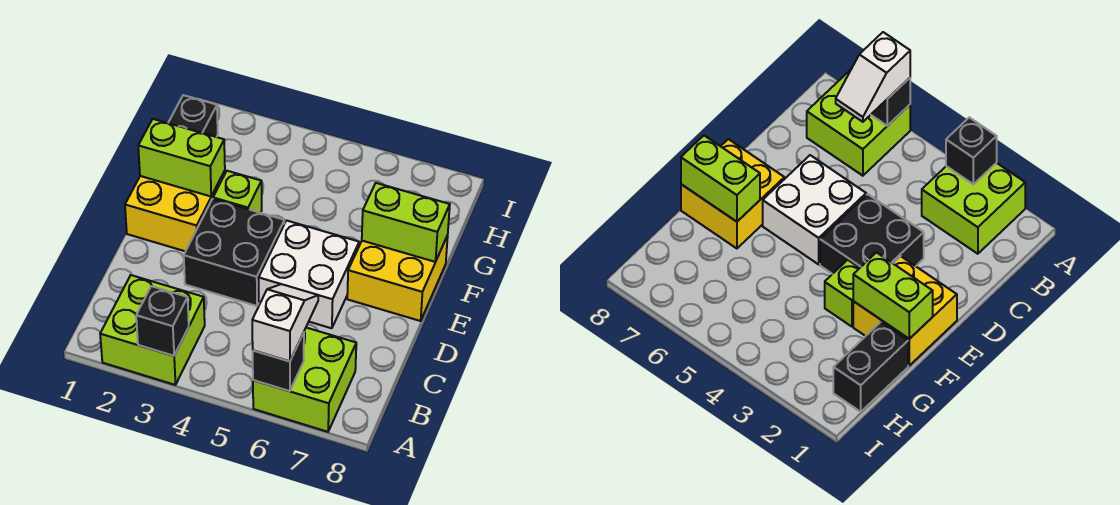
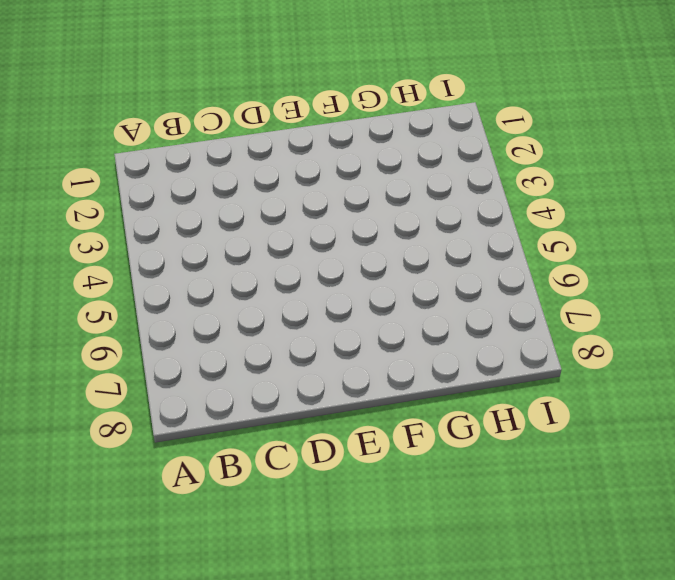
none -> lime 2x2 brick [100,275,205,385]
none -> lime 2x2 brick [253,328,356,432]
none -> black 2x2 brick [184,199,284,306]

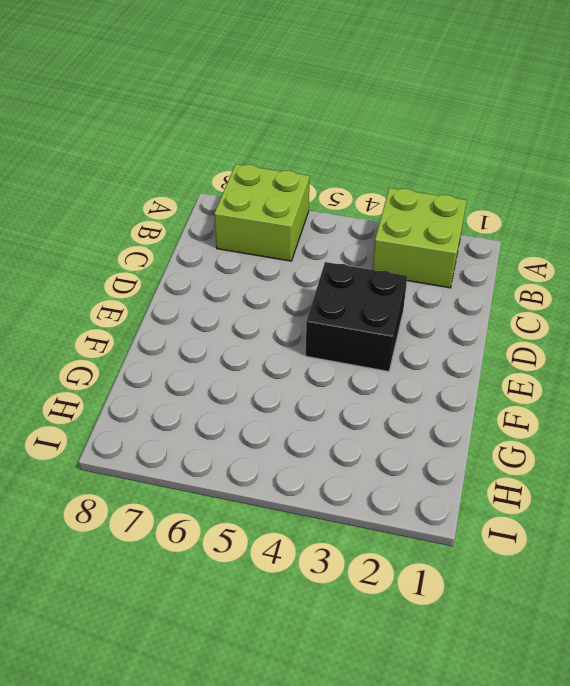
none -> white 2x2 brick [259,221,359,328]
none -> yellow 2x2 brick [125,171,225,251]
none -> yellow 2x2 brick [347,235,448,321]

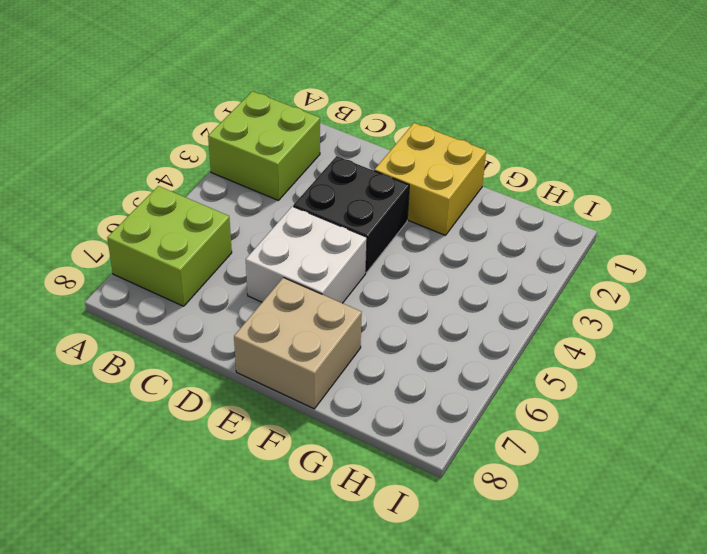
tan 2x2 brick [234,278,362,409] -> yellow 2x2 brick [347,235,448,321]
none -> lime 1x1 brick [213,171,262,213]
none -> black 1x2 brick [168,95,218,137]
none -> black 1x1 brick [136,286,189,356]

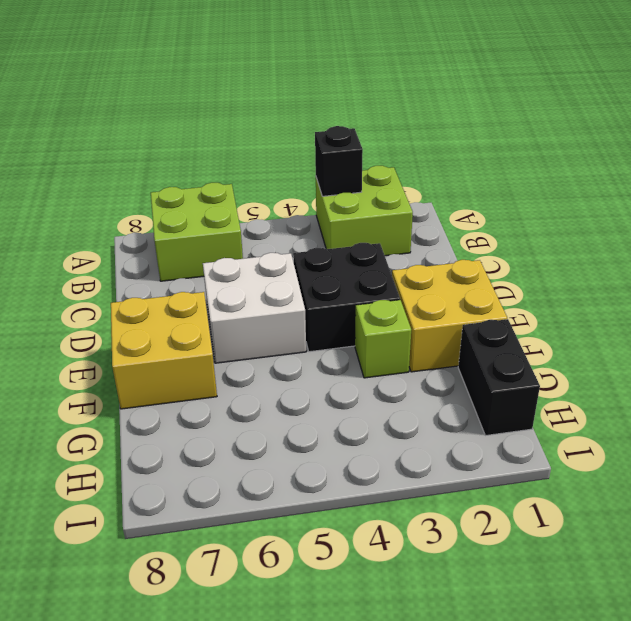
none -> black 1x1 brick [253,333,304,391]
none -> lime 1x2 brick [138,119,225,196]
none -> lime 1x2 brick [362,183,450,262]

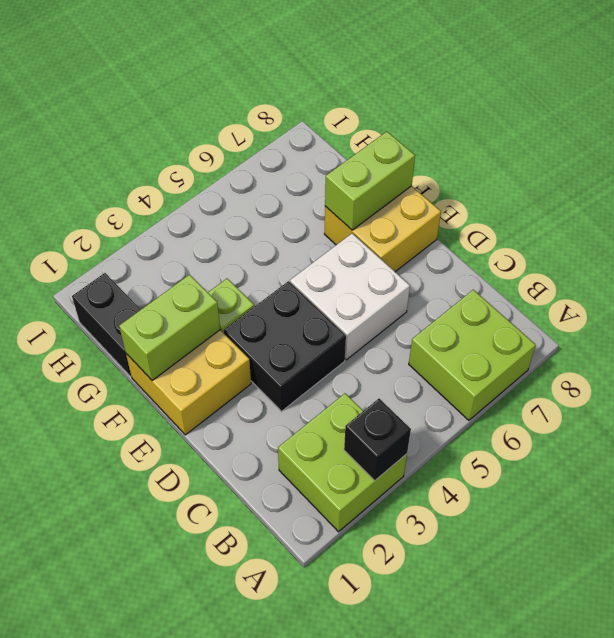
none -> black 1x1 brick [253,333,304,391]
none -> white 1x2 slope [252,284,318,361]

